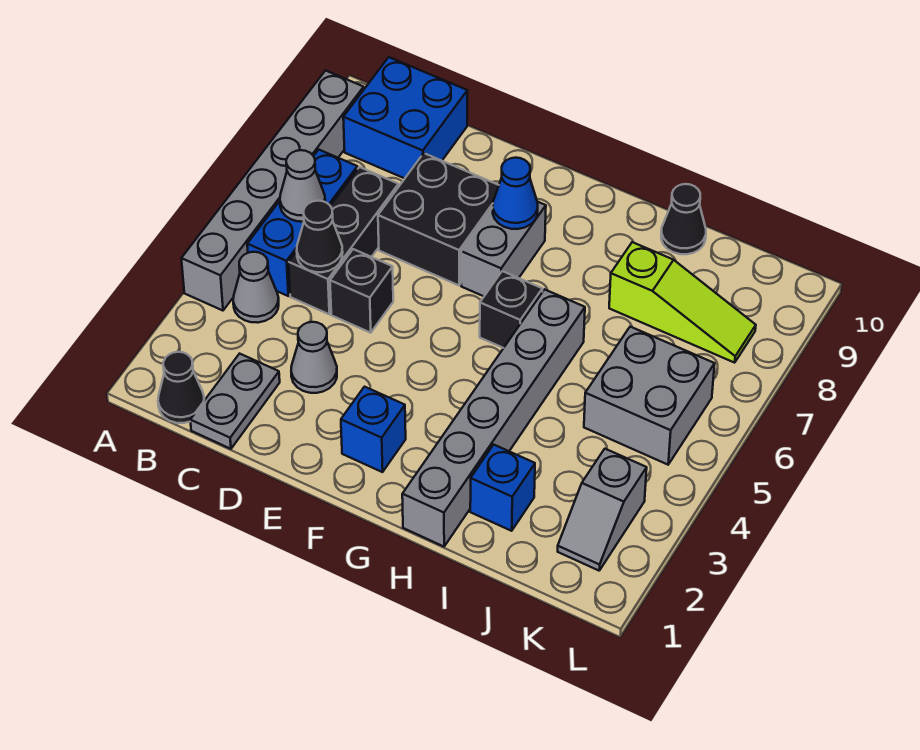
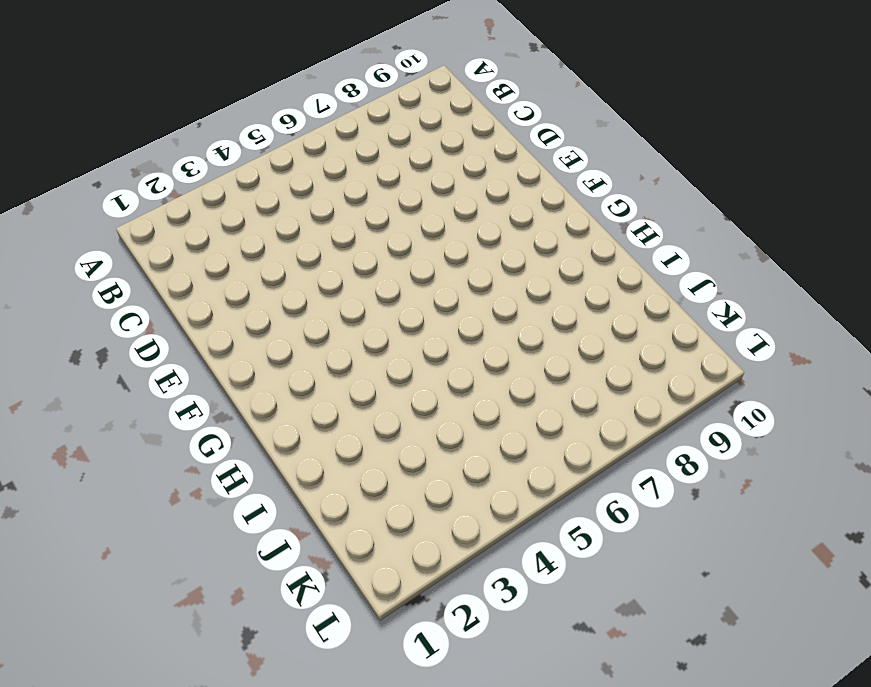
none -> grey 1x6 brick [181,71,364,311]
none -> black 1x1 cone [158,352,204,423]
none -> grey 1x1 cone [233,252,279,323]

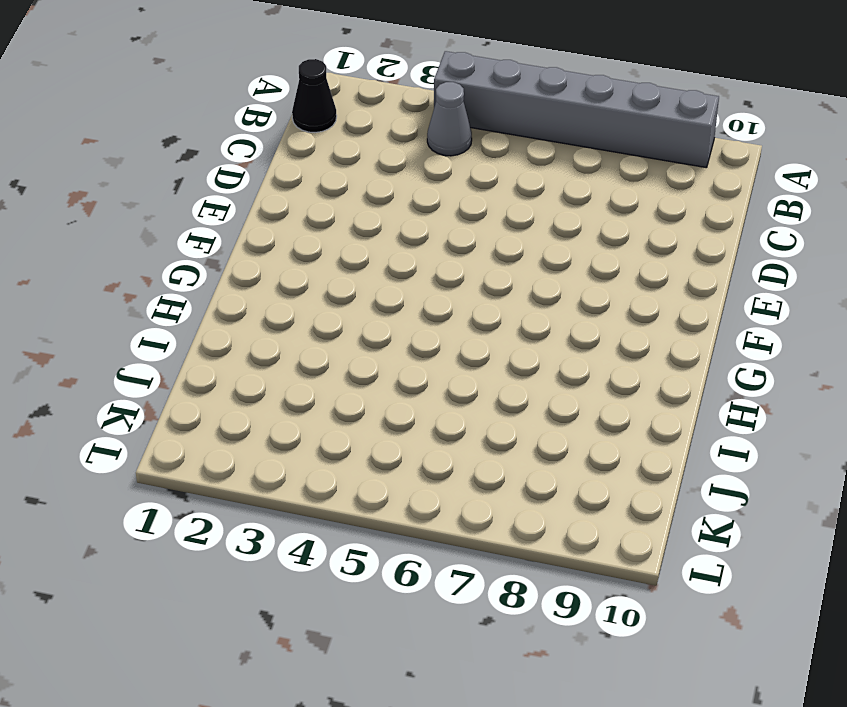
none -> blue 1x3 brick [247,150,358,296]
none -> blue 2x2 brick [343,57,467,178]
none -> grey 1x2 plate [190,354,280,449]

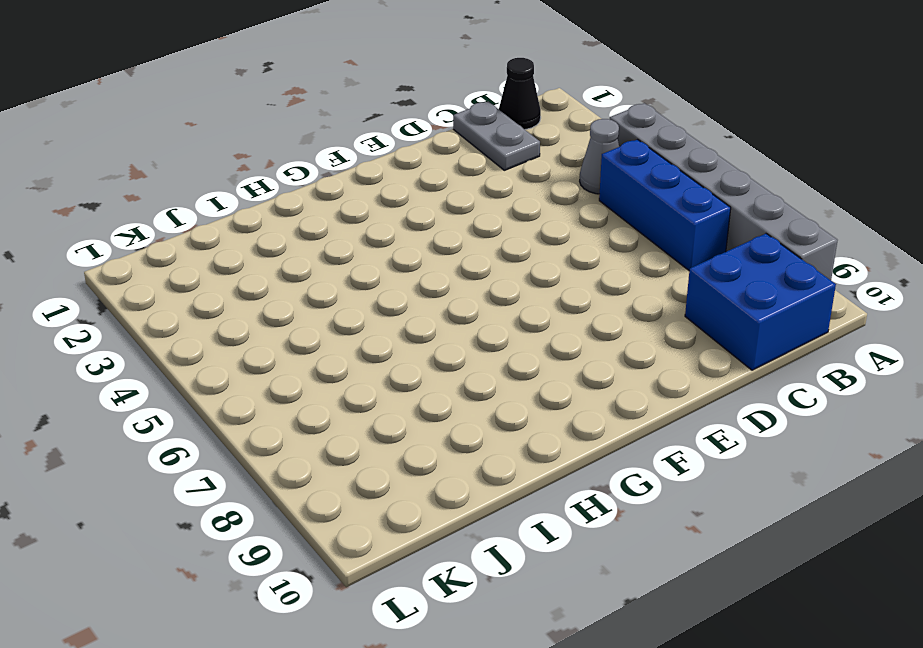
none -> black 1x3 brick [289,167,398,314]
none -> grey 1x1 cone [291,322,337,393]
none -> black 1x1 brick [330,249,393,333]

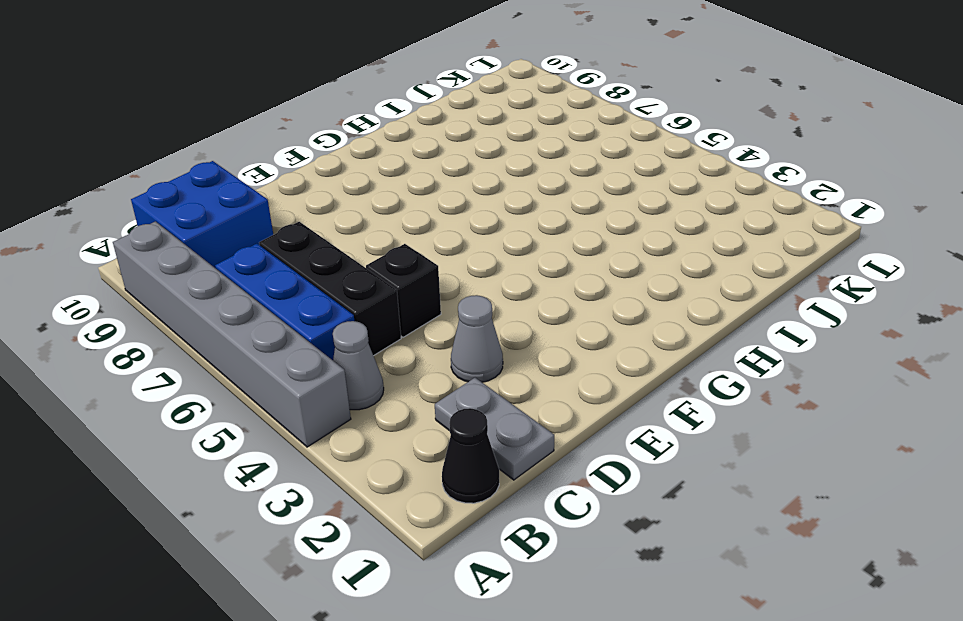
none -> black 2x2 brick [378,153,499,285]
none -> blue 1x1 brick [341,387,406,472]
none -> grey 1x2 brick [461,202,546,296]

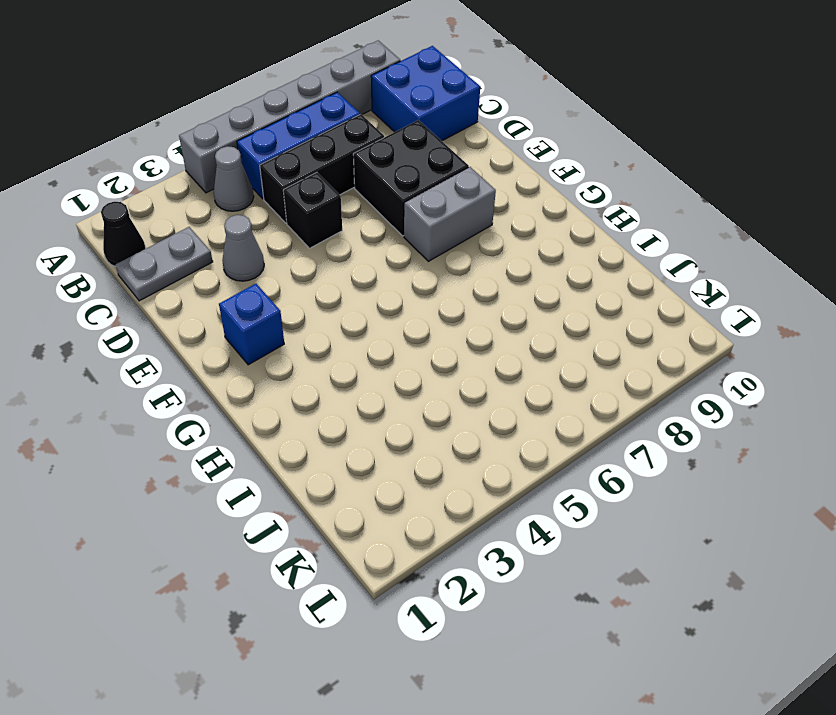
none -> black 1x1 brick [480,271,542,348]
none -> grey 1x6 brick [402,289,585,547]
none -> blue 1x1 brick [470,445,535,531]

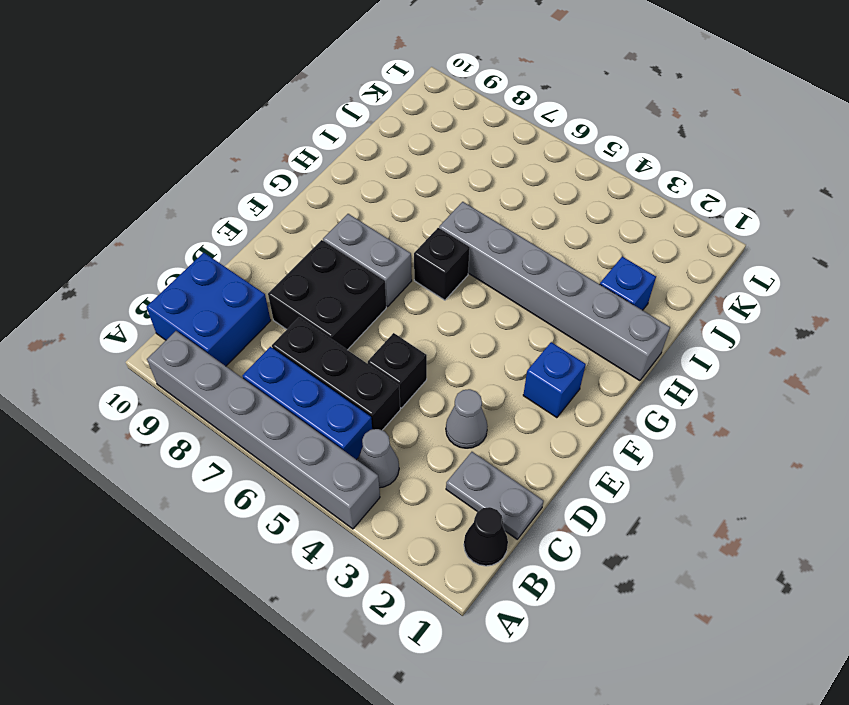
none -> lime 1x3 slope [609,242,756,363]
none -> black 1x1 cone [661,184,706,254]
none -> grey 2x2 brick [584,327,715,465]

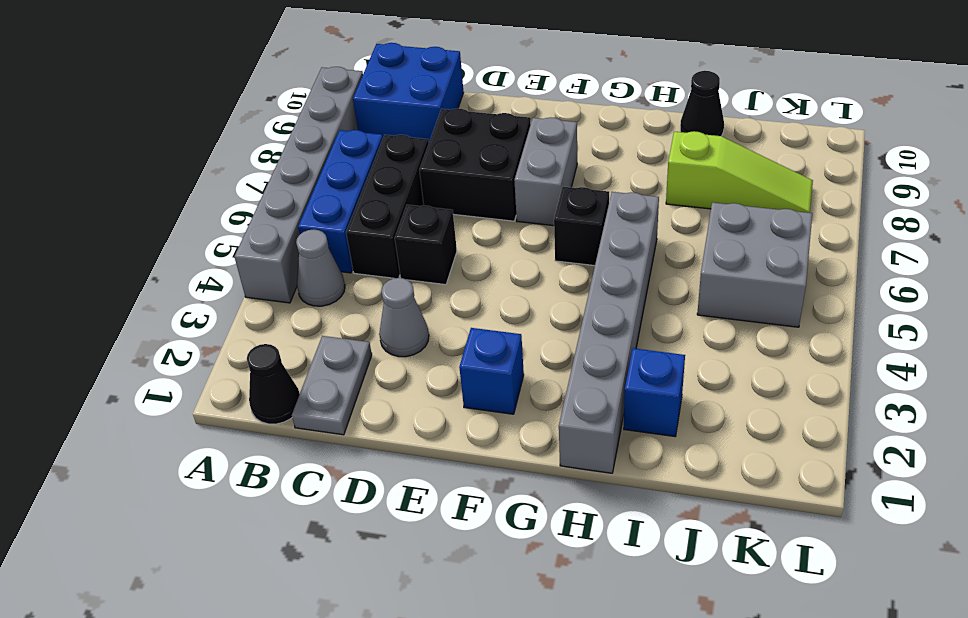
none -> grey 1x2 slope [558,449,647,571]
none -> grey 1x1 cone [280,150,325,222]
none -> black 1x1 cone [297,201,343,272]

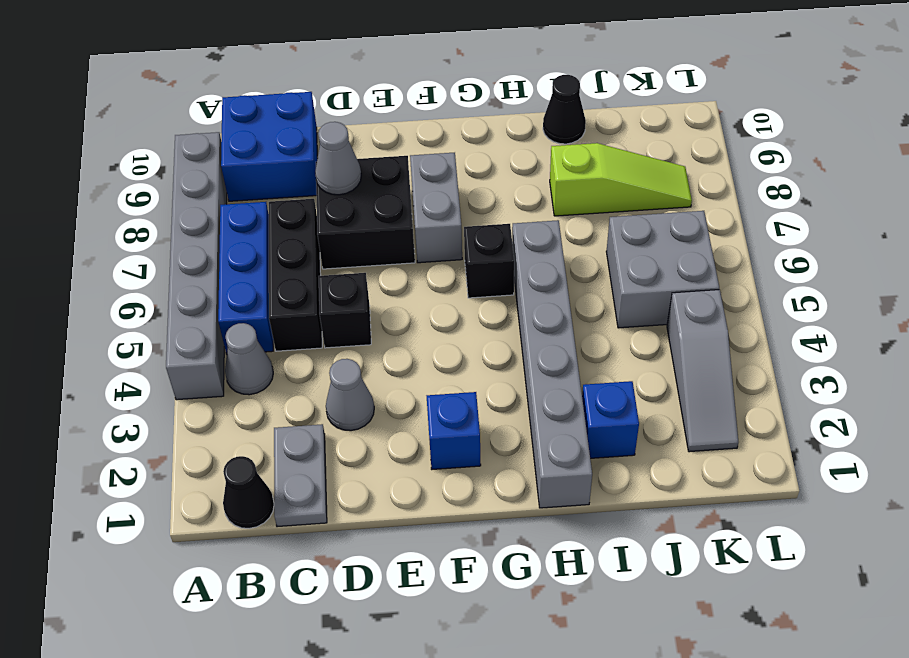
grey 1x1 cone [315,122,361,195] -> grey 1x1 cone moved to [280,150,325,222]
grey 1x3 slope [667,290,739,452] -> grey 1x2 slope [558,449,647,571]
none -> black 1x1 cone [297,201,343,272]
none -> blue 1x1 cone [493,158,538,229]

